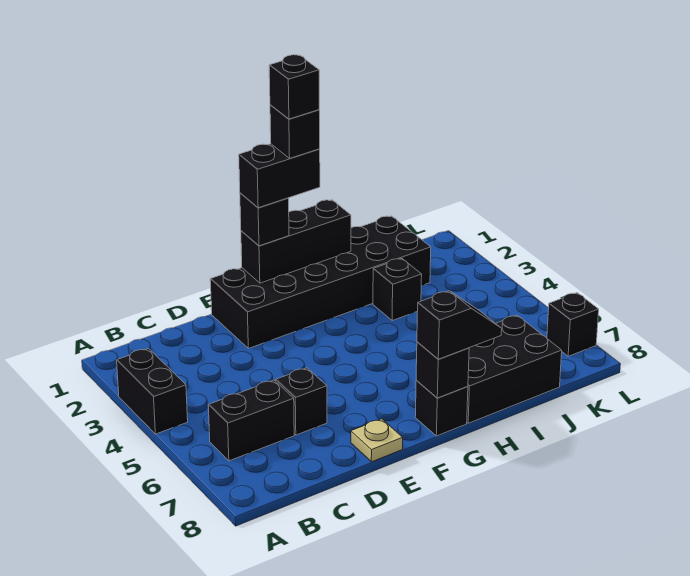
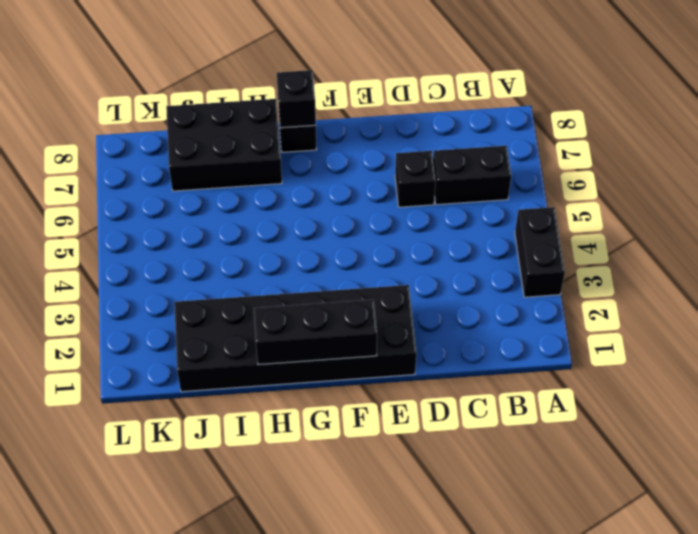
none -> tan 1x1 plate [351,419,403,462]
none -> black 1x1 brick [373,258,422,320]
none -> black 1x1 brick [547,293,599,356]

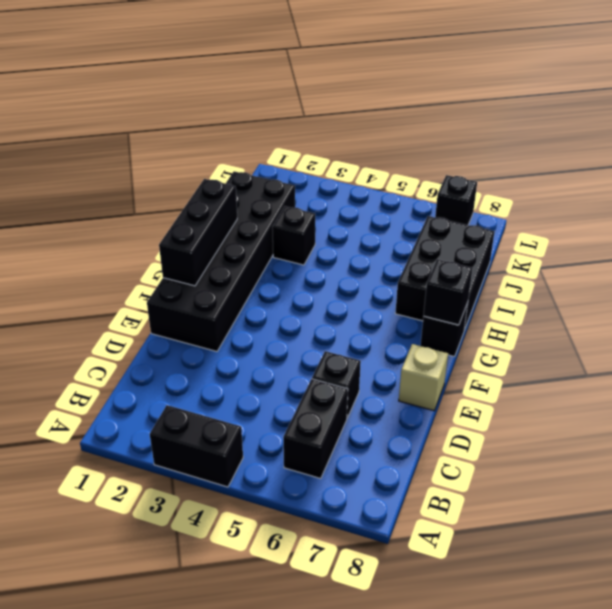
tan 1x1 brick [399,344,448,411] -> tan 1x1 plate [351,419,403,462]
none -> black 1x1 brick [240,193,289,246]
none -> black 1x2 slope [417,291,502,359]
none -> black 1x2 brick [239,144,320,208]

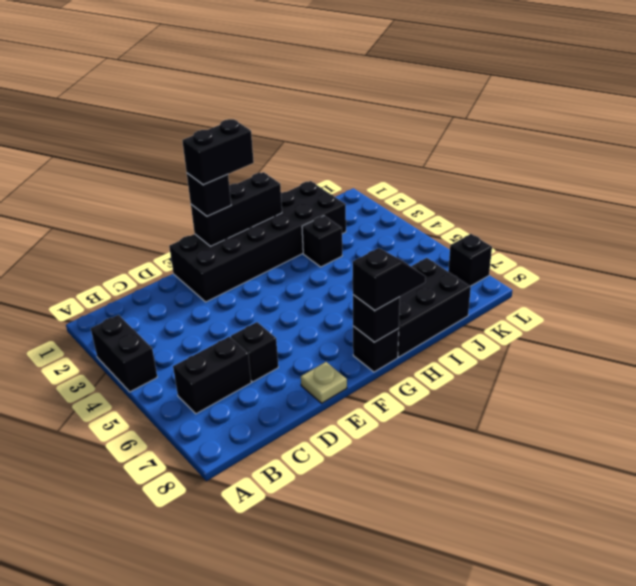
none -> black 1x1 brick [270,105,320,158]
none -> black 1x1 brick [269,55,319,119]

